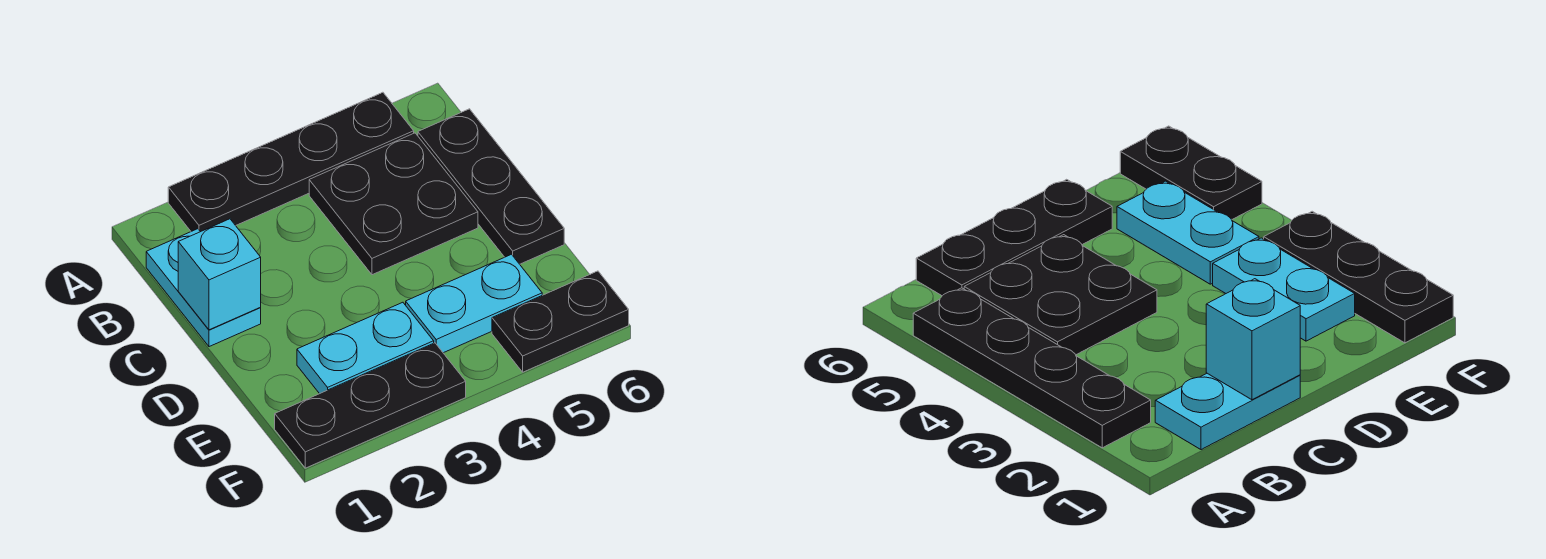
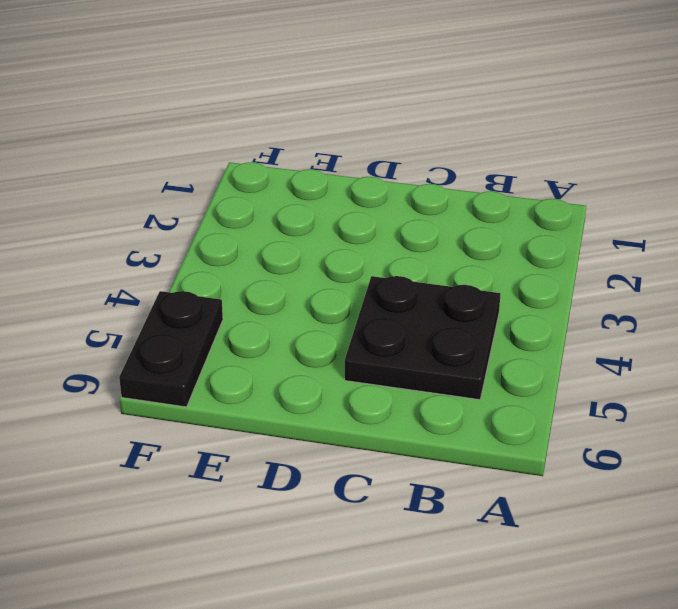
none -> black 1x4 plate [168,92,414,232]
none -> cyan 1x2 plate [146,229,261,347]

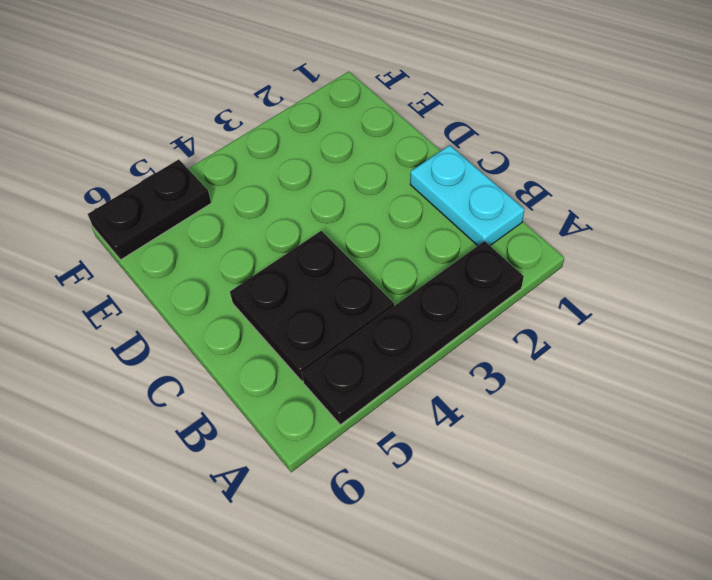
none -> black 1x3 plate [418,109,564,264]
none -> cyan 1x2 plate [297,302,434,394]

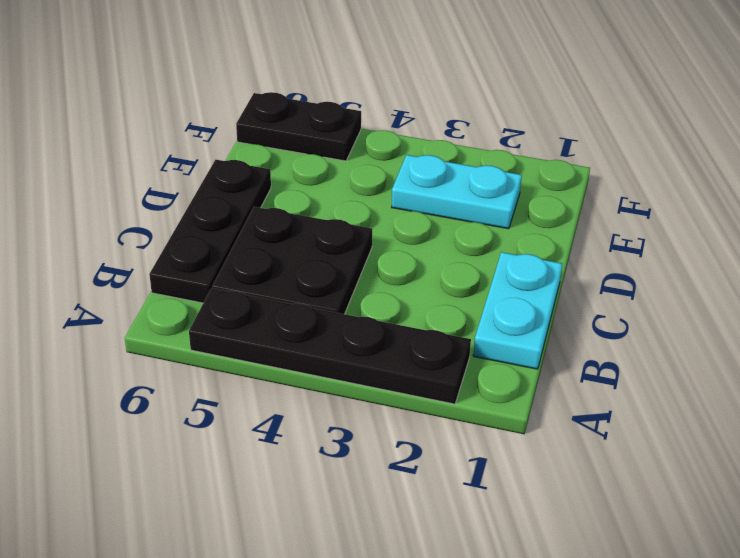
none -> cyan 1x2 plate [406,254,542,353]
none -> black 1x3 plate [275,343,466,468]

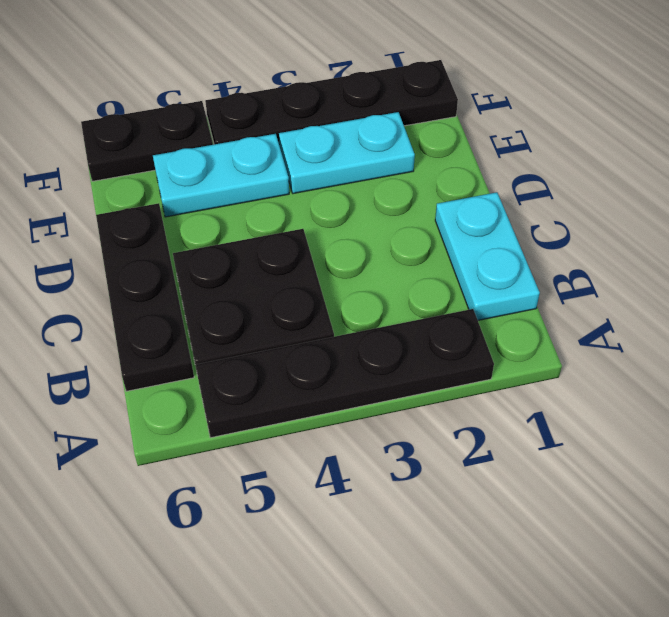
black 1x4 plate [205,60,458,146] -> black 1x3 plate [275,343,466,468]
none -> cyan 1x1 brick [178,219,261,330]

